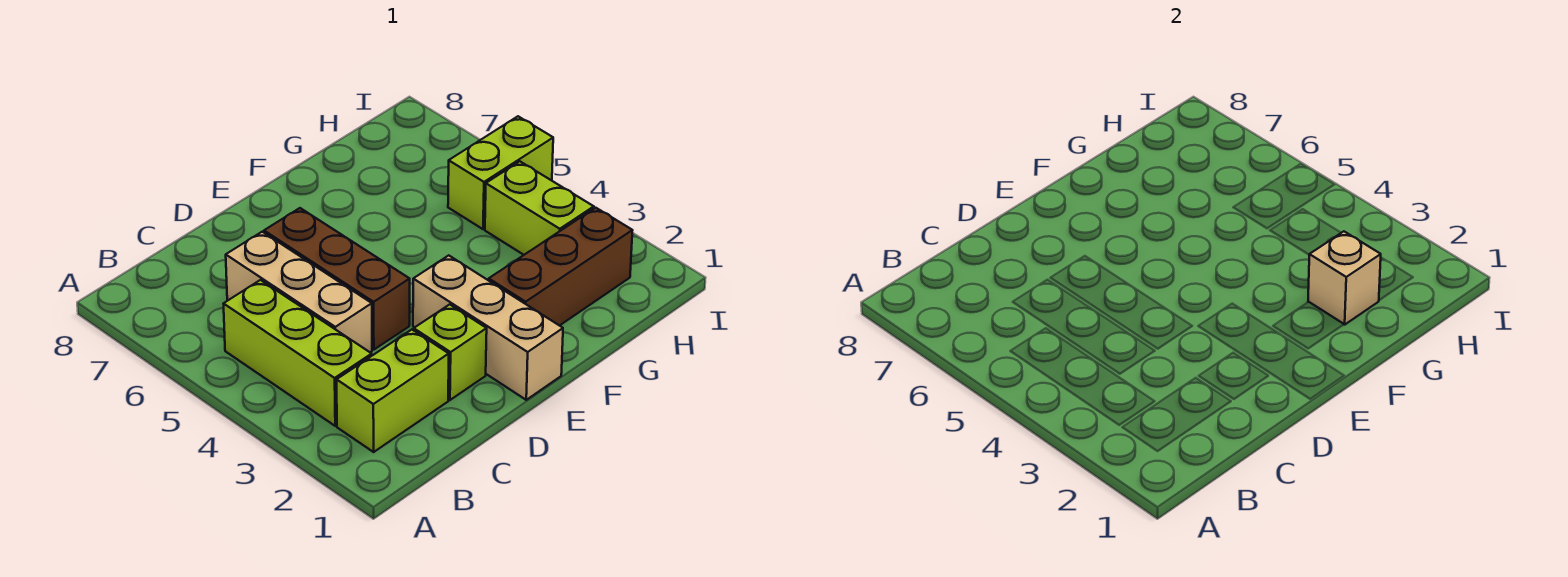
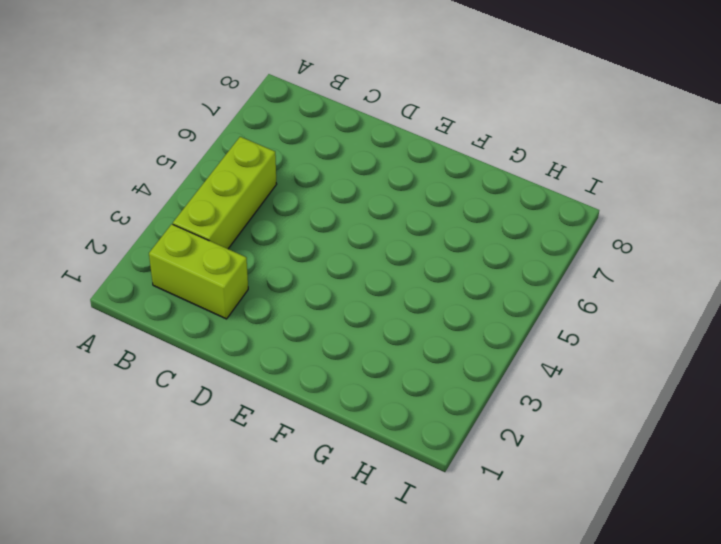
none -> tan 1x3 brick [226,232,372,352]
none -> lime 1x1 brick [414,304,487,400]

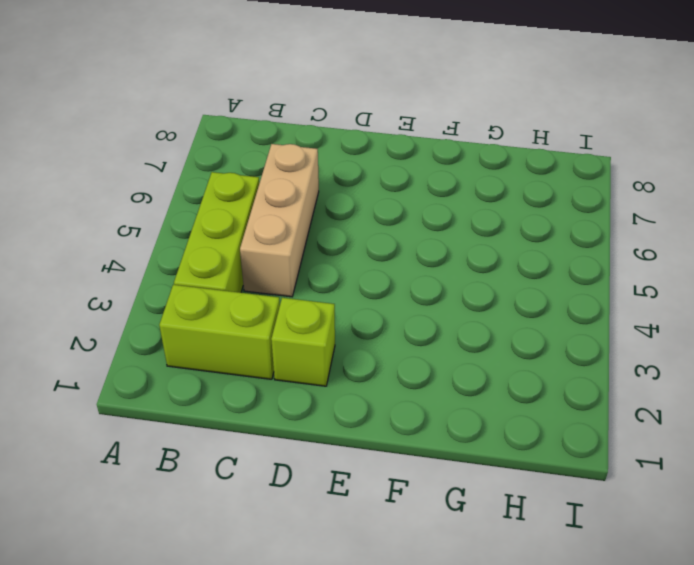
none -> brown 1x3 brick [264,208,410,350]
none -> tan 1x3 brick [413,255,563,400]

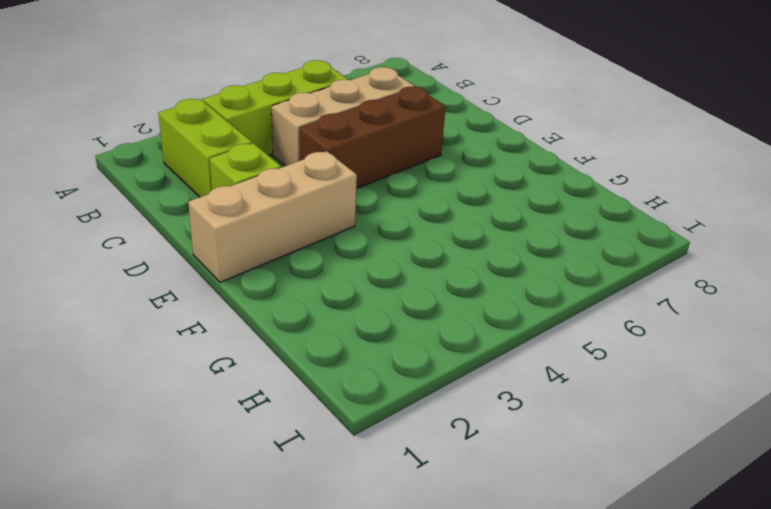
none -> brown 1x3 brick [489,208,633,326]
none -> lime 1x2 brick [485,161,594,255]

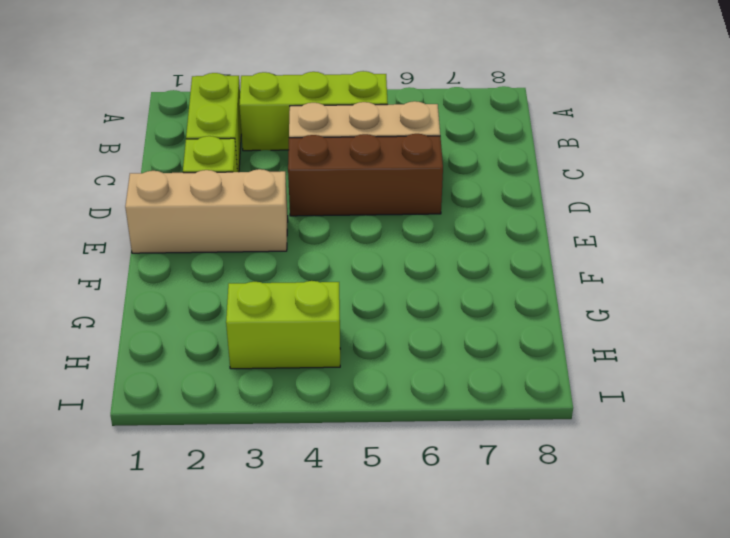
none -> brown 1x3 brick [489,208,633,326]
none -> lime 1x2 brick [448,116,553,229]

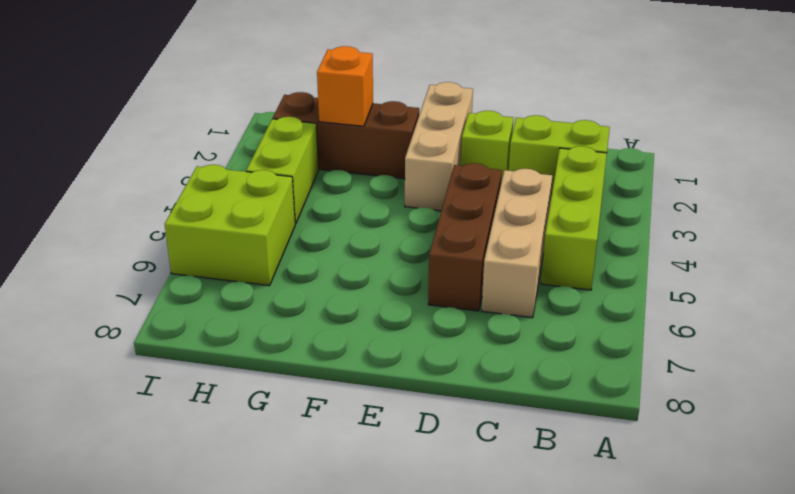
orange 1x1 brick [317,46,373,126] -> tan 1x1 brick [1308,231,1381,325]
lime 2x2 brick [165,165,295,286] -> lime 1x2 brick [448,116,553,229]

